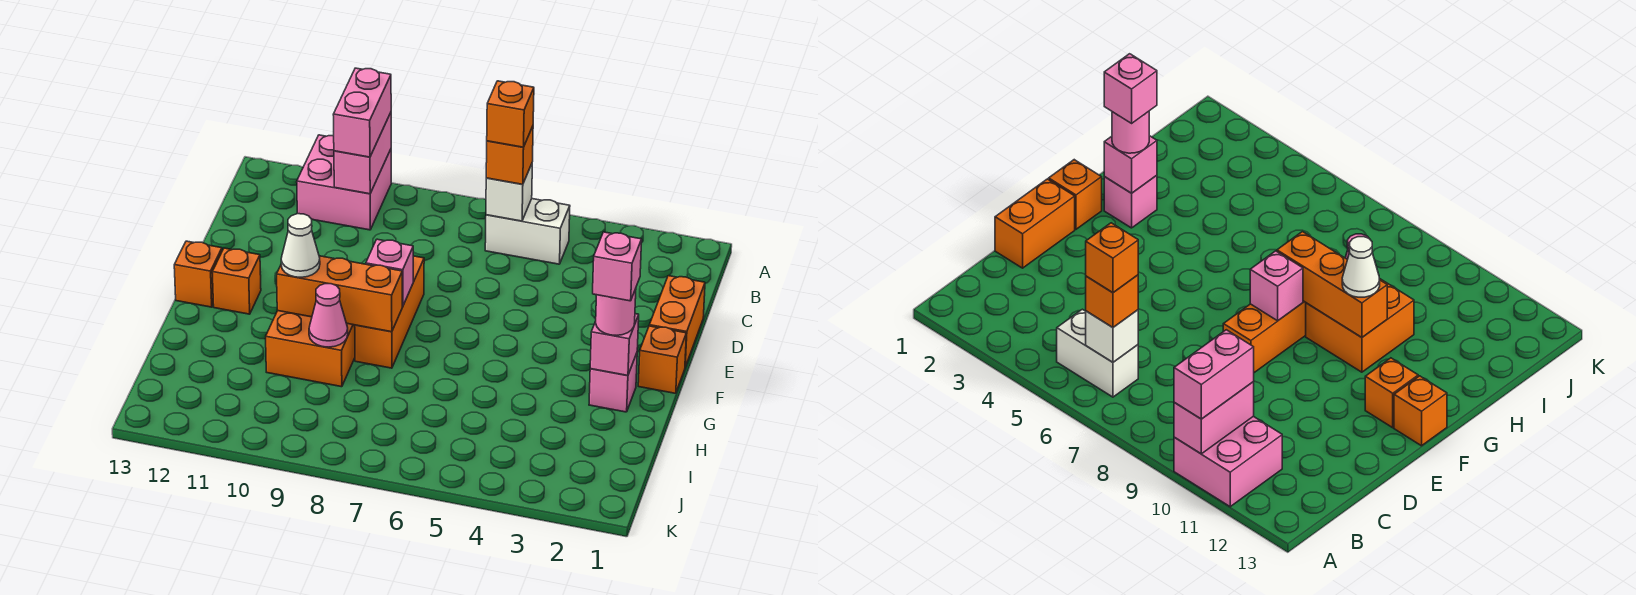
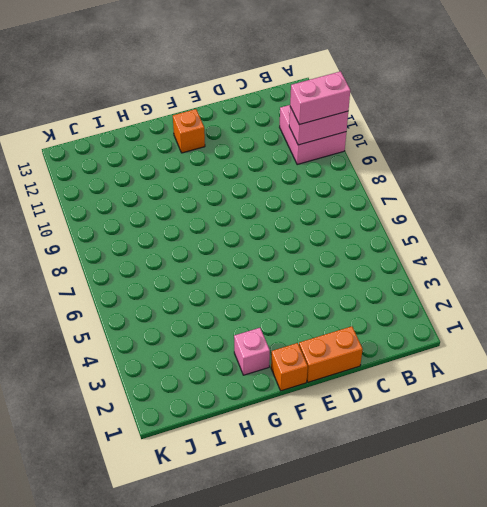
none -> white 1x2 brick [485,199,570,264]
none -> orange 1x3 brick [355,256,424,368]
none -> orange 1x1 brick [174,241,222,307]

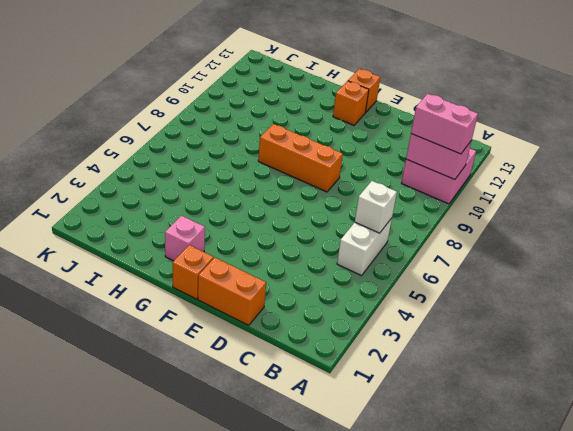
none -> orange 2x2 brick [266,311,355,387]
none -> pink 1x1 brick [366,239,413,306]
none -> pink 1x1 brick [590,314,639,375]

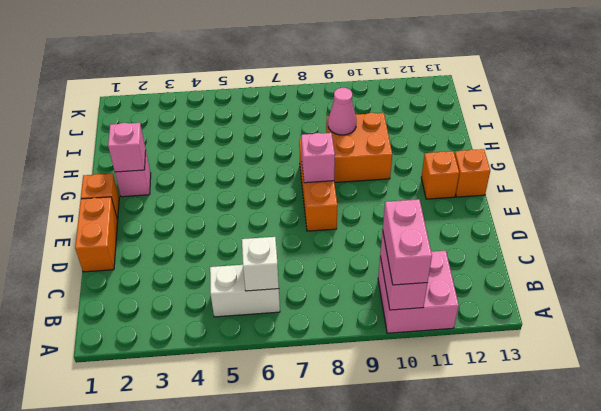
none -> orange 1x3 brick [277,256,402,332]
none -> orange 1x1 brick [486,126,533,185]
none -> pink 1x1 round brick [596,289,636,335]

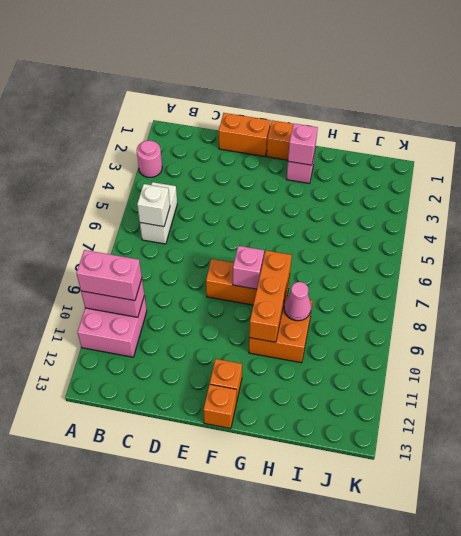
pink 1x1 round brick [137,141,162,177] -> pink 1x1 round brick moved to [596,289,636,335]
none -> orange 1x1 brick [486,126,533,185]
none -> white 1x1 cone [281,214,320,277]
none -> orange 1x1 brick [487,81,534,147]

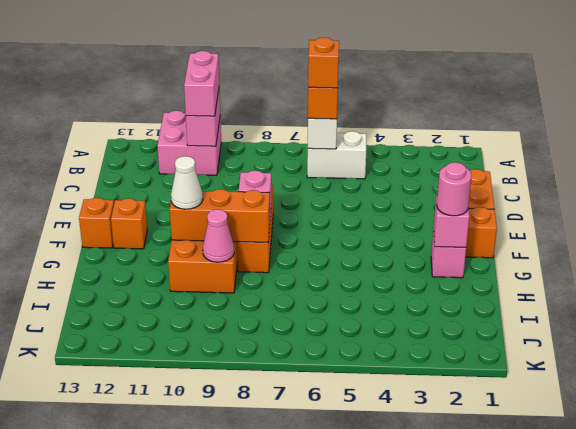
none -> pink 1x1 brick [593,232,642,301]

